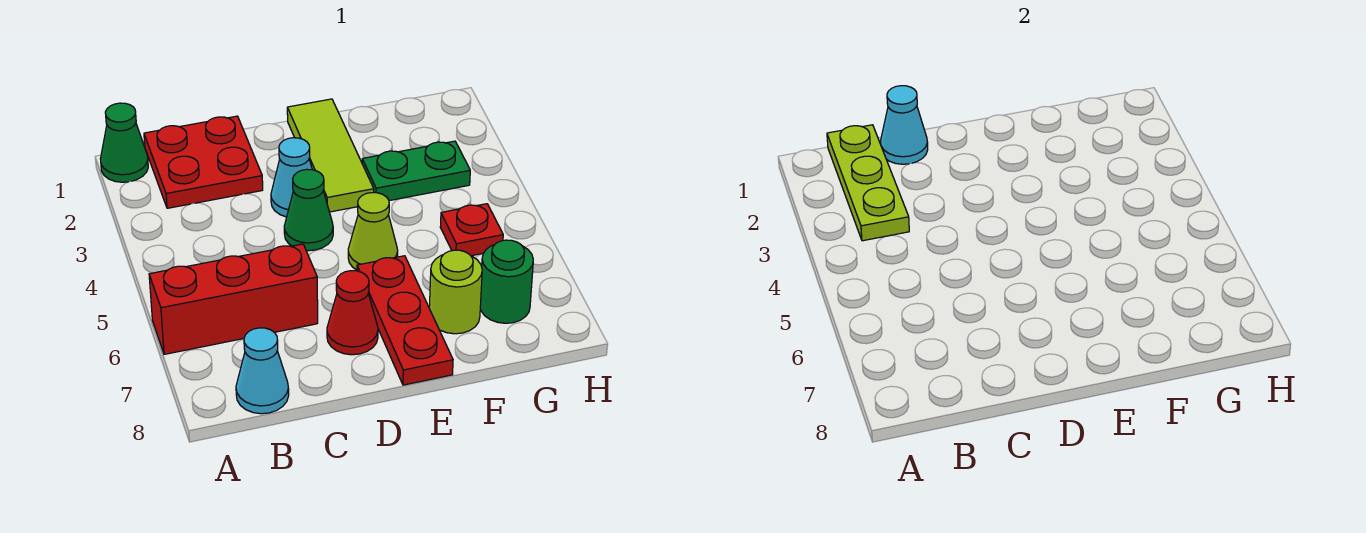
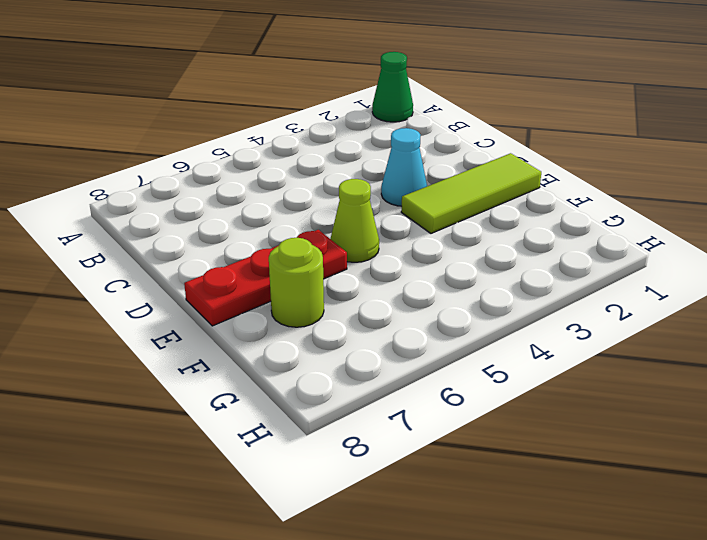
none -> red 1x3 brick [149,244,318,354]
none -> red 2x2 plate [144,116,263,208]
none -> cyan 1x1 cone [236,328,289,414]

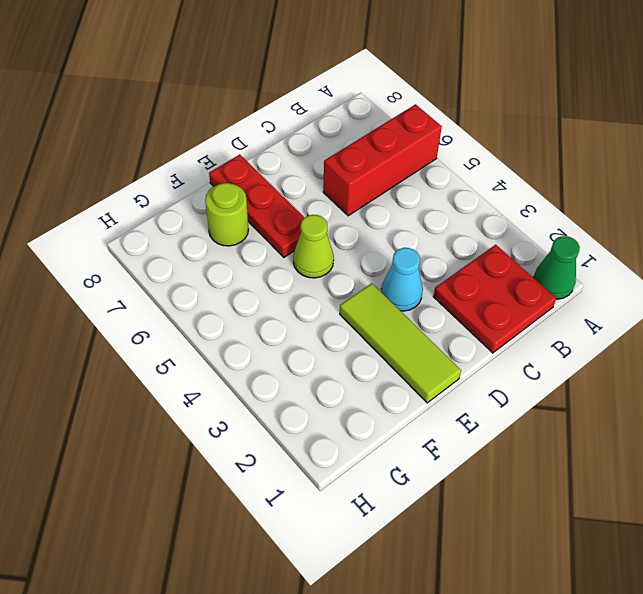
none -> cyan 1x1 cone [236,328,289,414]
none -> green 1x1 cone [284,169,333,251]
none -> red 1x1 cone [327,271,378,355]

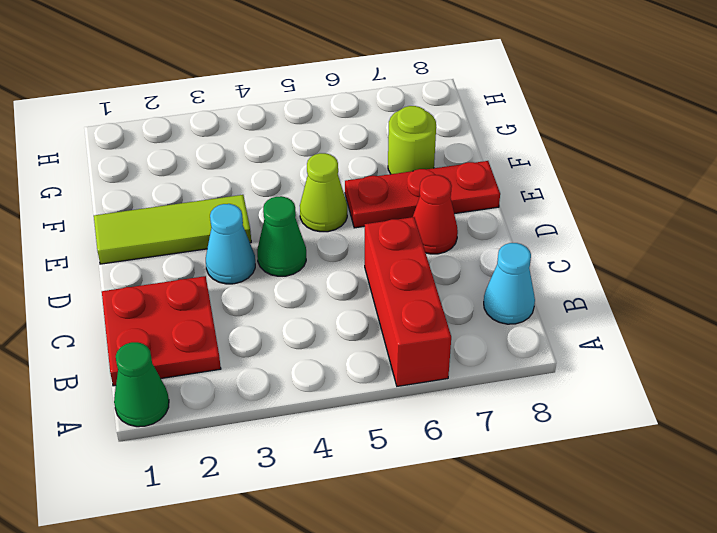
none -> green 1x2 plate [362,141,470,201]
none -> red 1x1 plate [440,204,503,256]
none -> green 1x1 round brick [480,240,533,323]

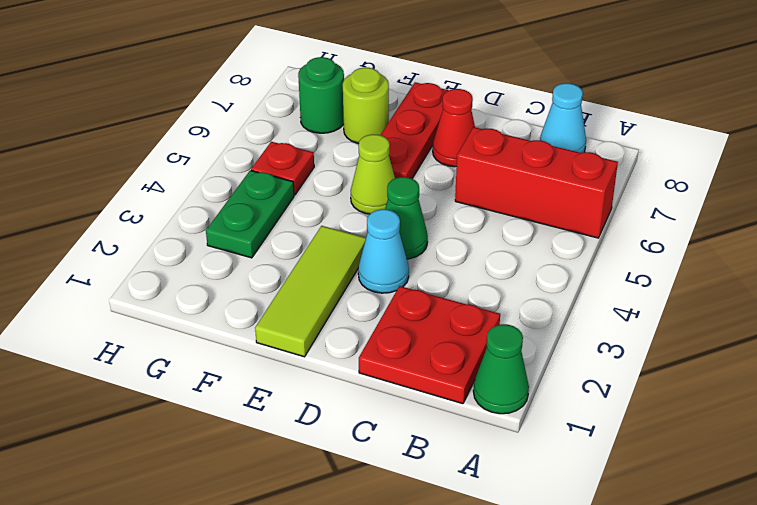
green 1x2 plate [206,170,294,258] -> green 1x2 plate turned to [362,141,470,201]
none -> lime 1x3 plate [827,125,909,241]
none -> cyan 1x1 cone [880,86,928,164]

